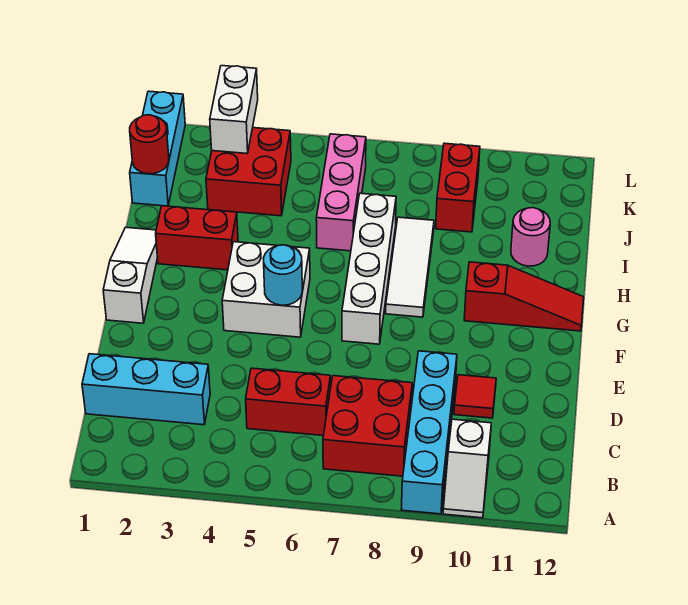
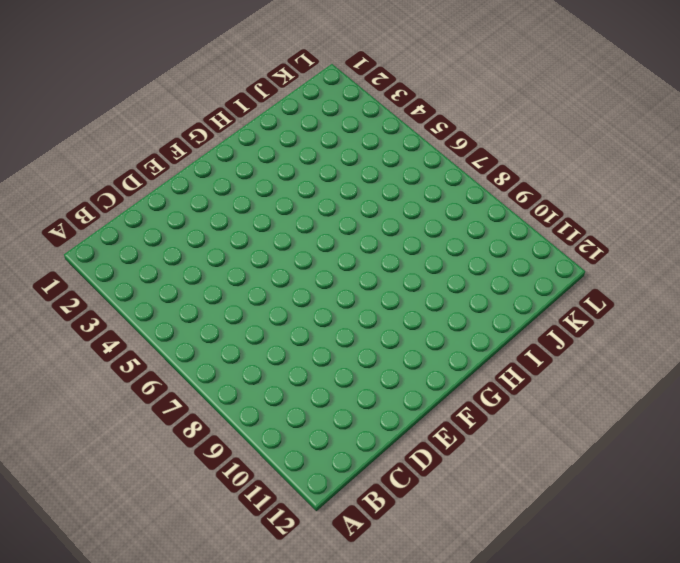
none -> cyan 1x4 brick [401,351,457,514]
none -> white 1x2 slope [443,419,491,518]
none -> red 2x2 brick [323,376,412,476]

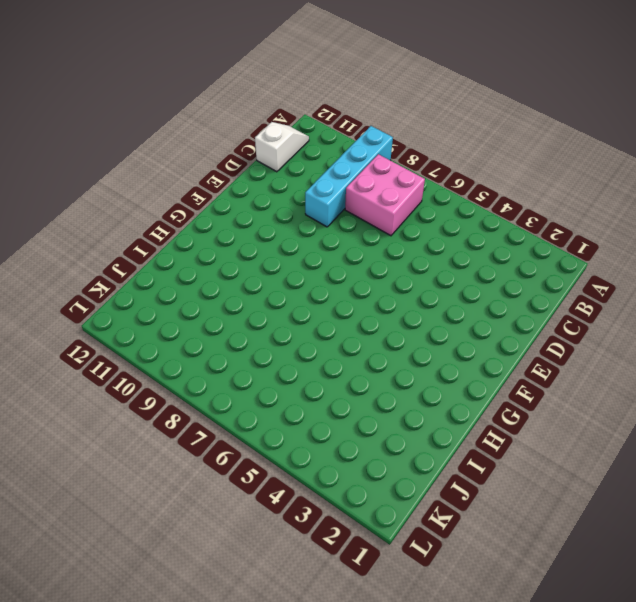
pink 2x2 brick [345,154,425,236] -> red 2x2 brick [323,376,412,476]
white 1x2 slope [255,122,309,172] -> white 1x2 slope moved to [443,419,491,518]
none -> cyan 1x3 brick [82,354,210,425]
none -> red 1x2 brick [246,368,331,436]
none -> red 1x1 tile [454,375,496,418]

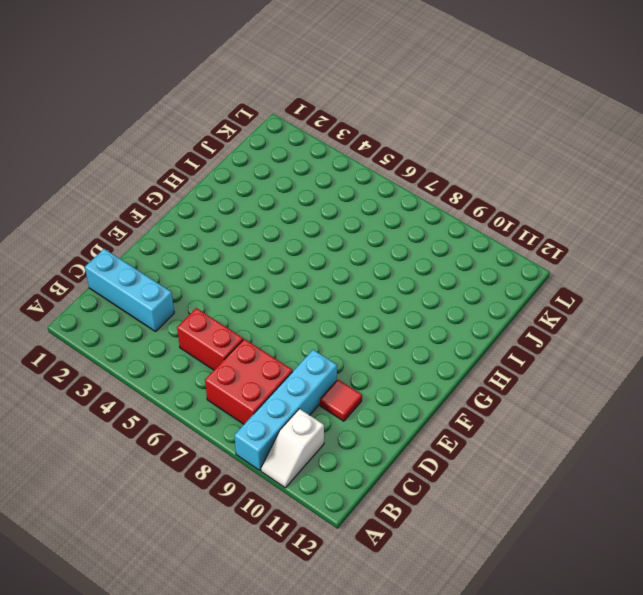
none -> white 1x3 slope [103,227,158,323]
none -> white 2x2 brick [222,242,310,337]
none -> white 1x4 brick [342,193,396,344]

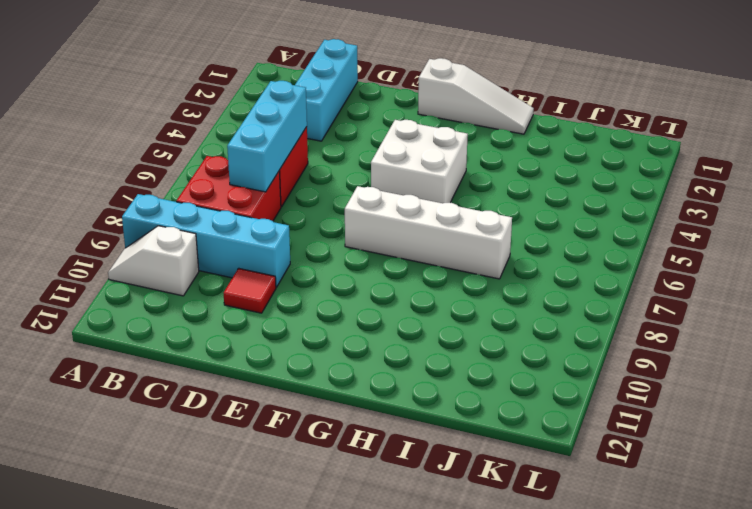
cyan 1x3 brick [227,81,307,192] -> cyan 1x3 brick turned to [130,91,185,206]
none -> white 1x3 tile [386,217,434,317]
none -> red 1x3 slope [464,262,584,331]
none -> red 1x2 brick [156,206,238,270]

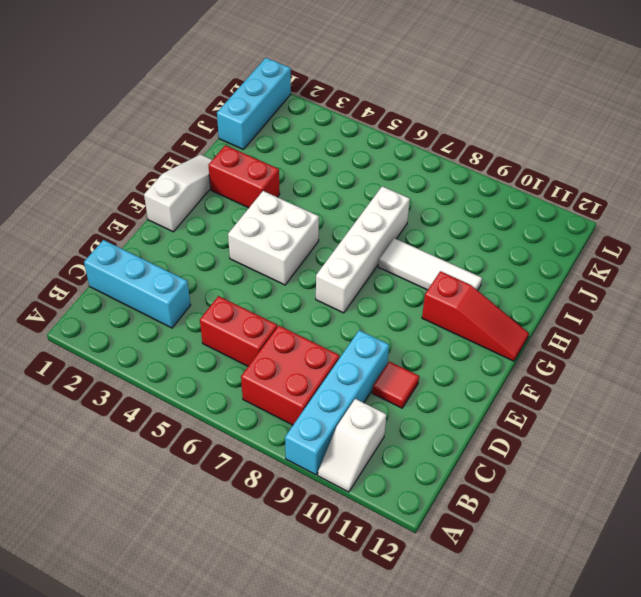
white 1x3 tile [378,238,482,290] -> white 1x3 tile turned to [386,217,434,317]
none -> pink 1x3 brick [316,134,366,251]
none -> pink 1x1 round brick [511,208,550,266]
none -> red 2x2 brick [206,128,291,216]

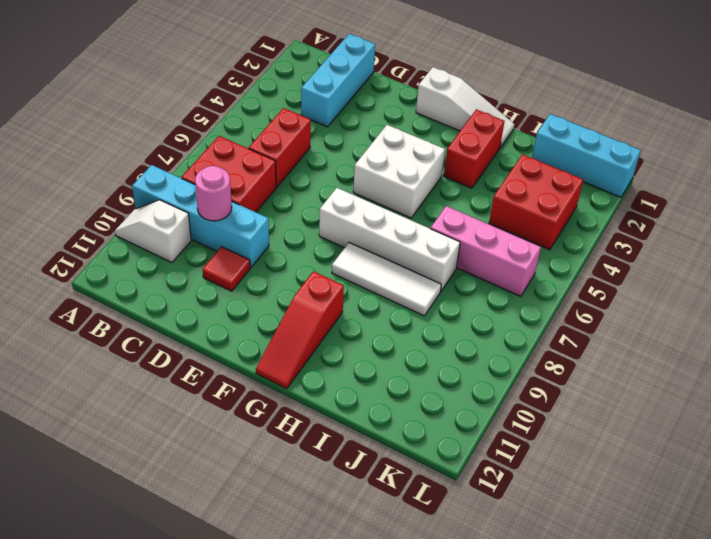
pink 1x1 round brick [195,166,232,221] -> pink 1x1 round brick moved to [511,208,550,266]
none -> red 1x2 brick [436,143,480,232]
none -> cyan 1x1 round brick [263,245,302,305]
none -> red 1x1 round brick [130,115,169,174]

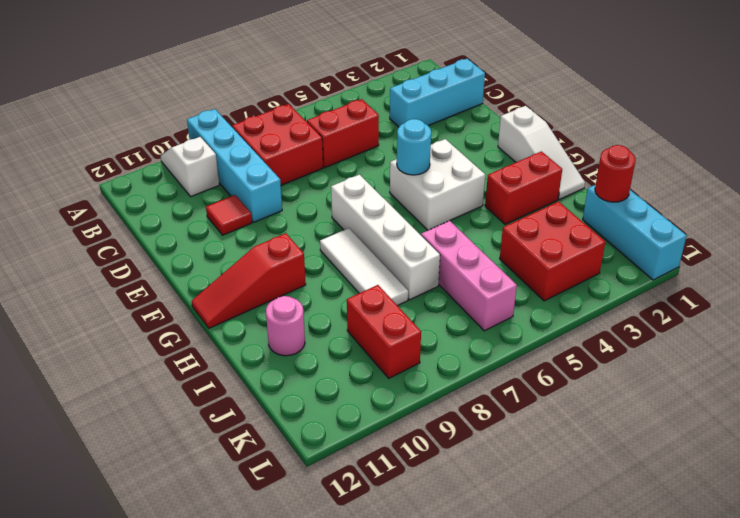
none -> white 1x2 brick [210,66,258,153]

